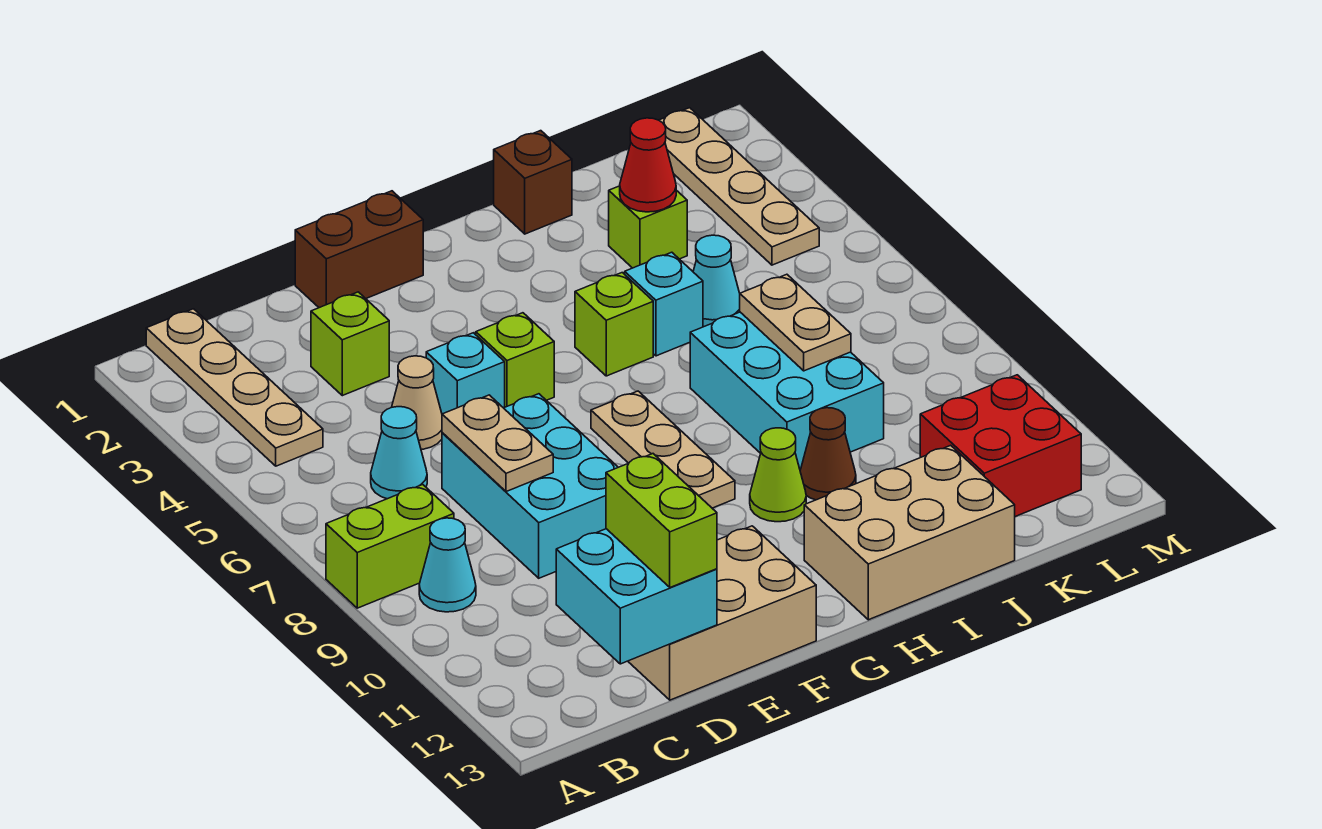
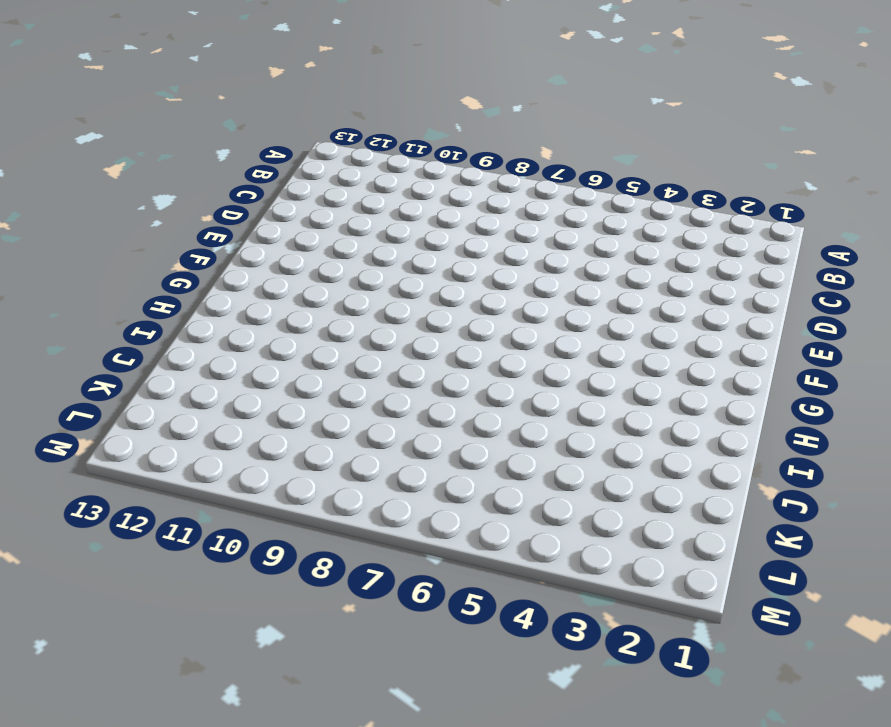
none -> lime 1x2 brick [326,485,454,608]
none -> tan 1x4 plate [146,309,323,466]
none -> cyan 1x1 cone [419,518,476,612]

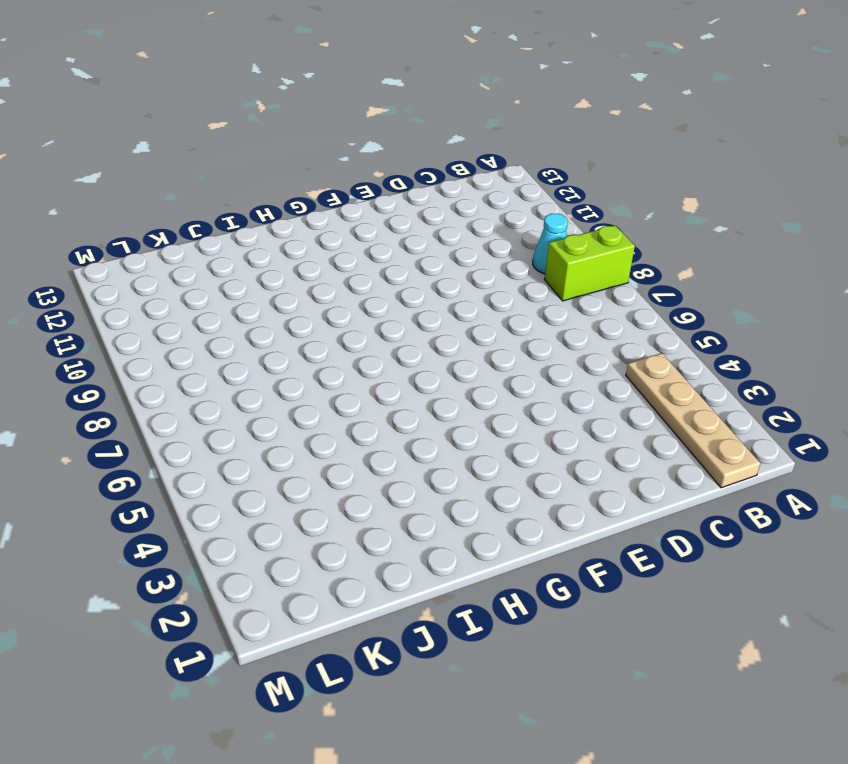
none -> cyan 1x1 cone [371,407,427,499]
none -> lime 1x1 brick [311,292,389,396]
none -> tan 1x1 cone [392,356,442,449]

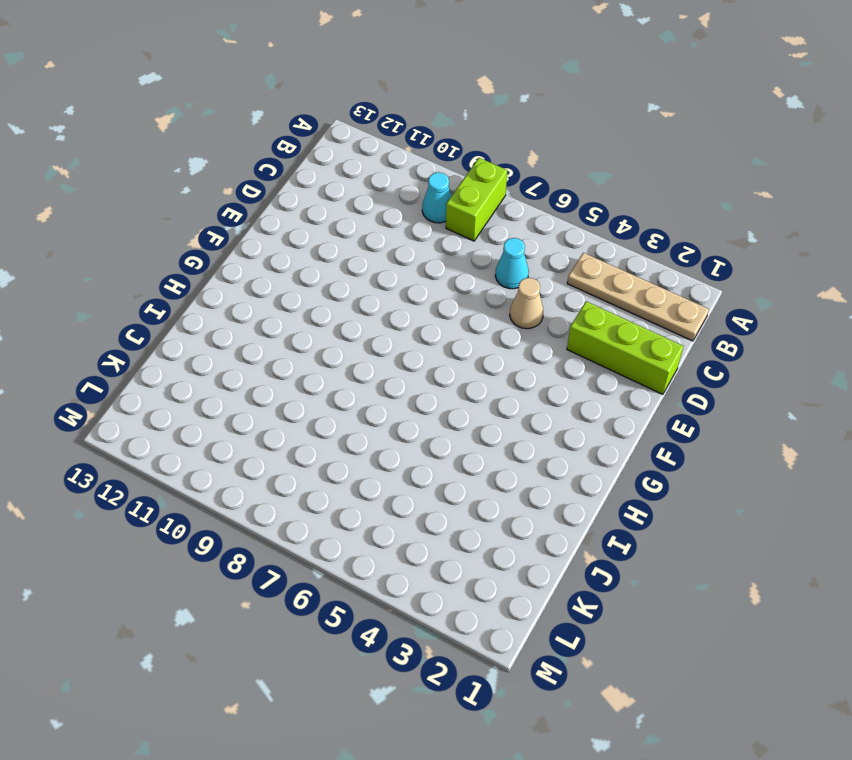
lime 1x3 brick [567,301,684,394] -> lime 1x1 brick [311,292,389,396]
none -> cyan 2x3 brick [442,394,618,578]
none -> tan 2x3 brick [628,526,816,700]
none -> brown 1x2 brick [295,191,423,308]

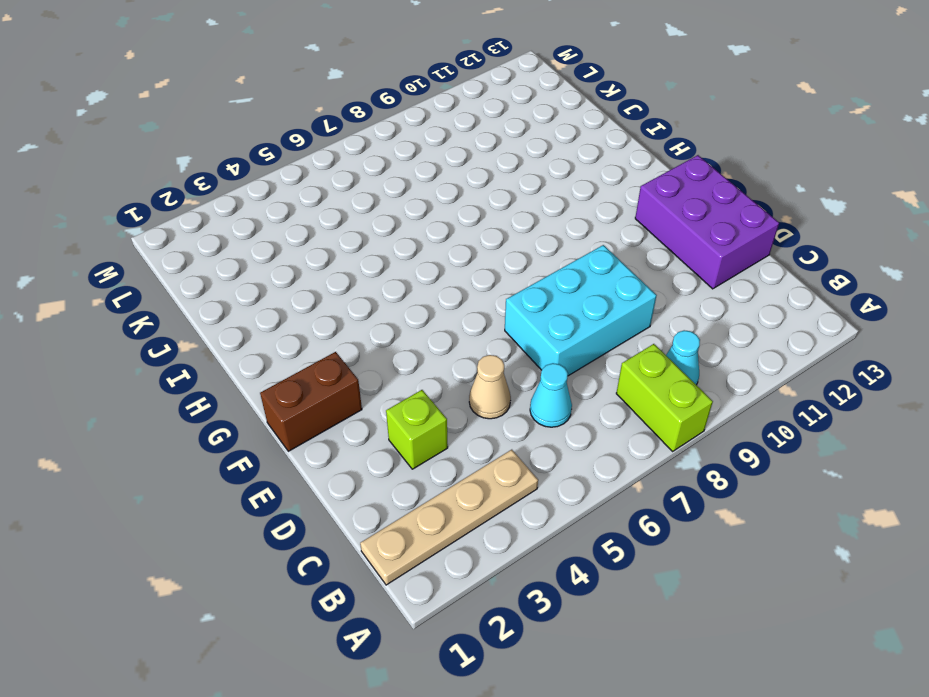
purple 2x3 brick [635,155,779,289] -> tan 2x3 brick [628,526,816,700]
brown 1x2 brick [260,352,362,451] -> brown 1x2 brick turned to [295,191,423,308]
none -> cyan 1x1 brick [426,333,505,414]
none -> lime 1x1 brick [476,313,554,407]
none -> tan 1x3 plate [591,391,735,508]

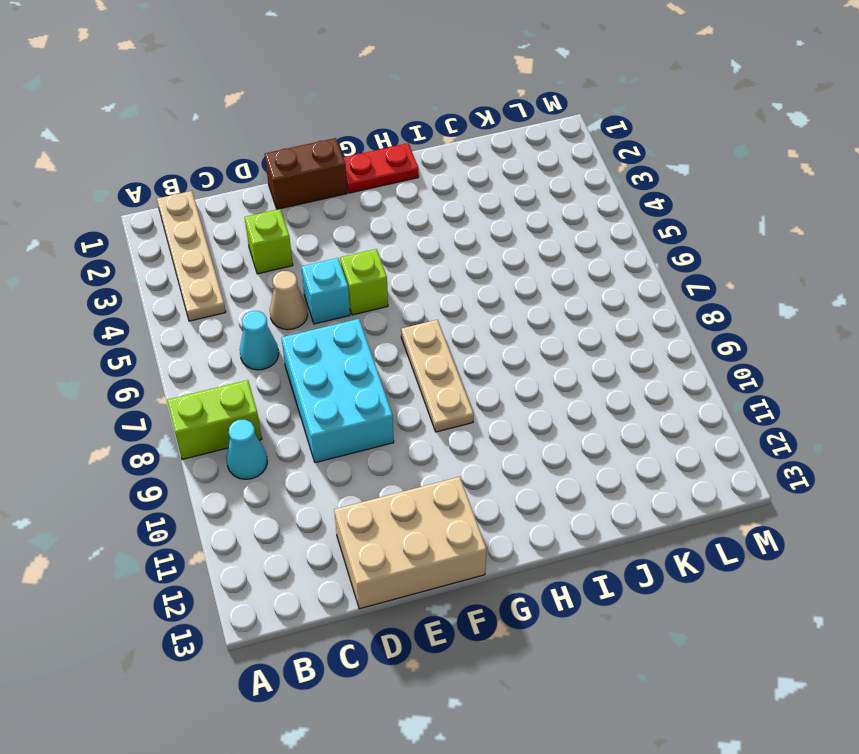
red 1x2 plate [343,143,419,193] -> none
none -> lime 1x1 brick [575,273,653,376]
none -> lime 1x1 cone [750,428,806,522]
none -> tan 2x3 brick [804,445,1015,620]

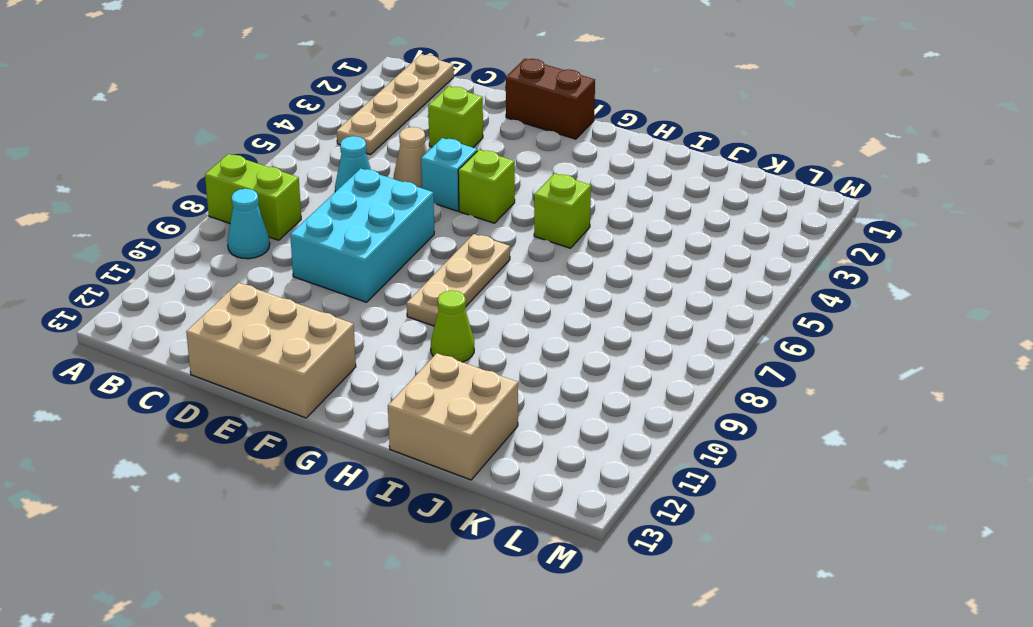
tan 2x2 brick [388,353,518,480] -> tan 2x3 brick [804,445,1015,620]
none -> brown 1x1 brick [494,131,572,234]
none -> cyan 1x1 brick [625,252,703,356]
none -> cyan 2x3 brick [690,312,884,470]

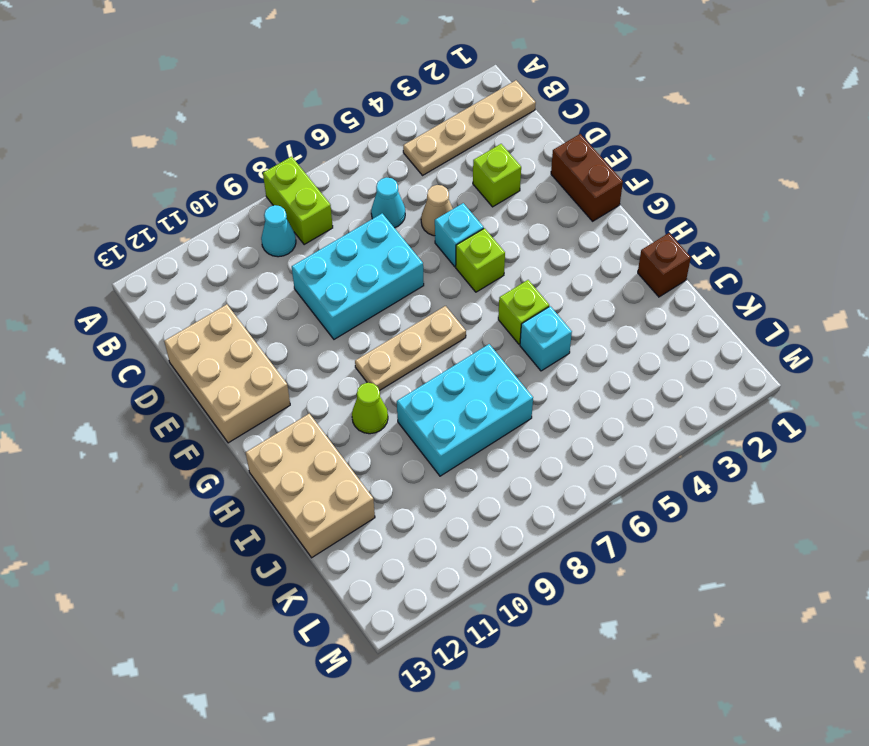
none -> brown 1x1 cone [800,408,856,500]
none -> lime 1x1 brick [609,186,687,268]
none -> cyan 1x1 cone [693,235,740,327]

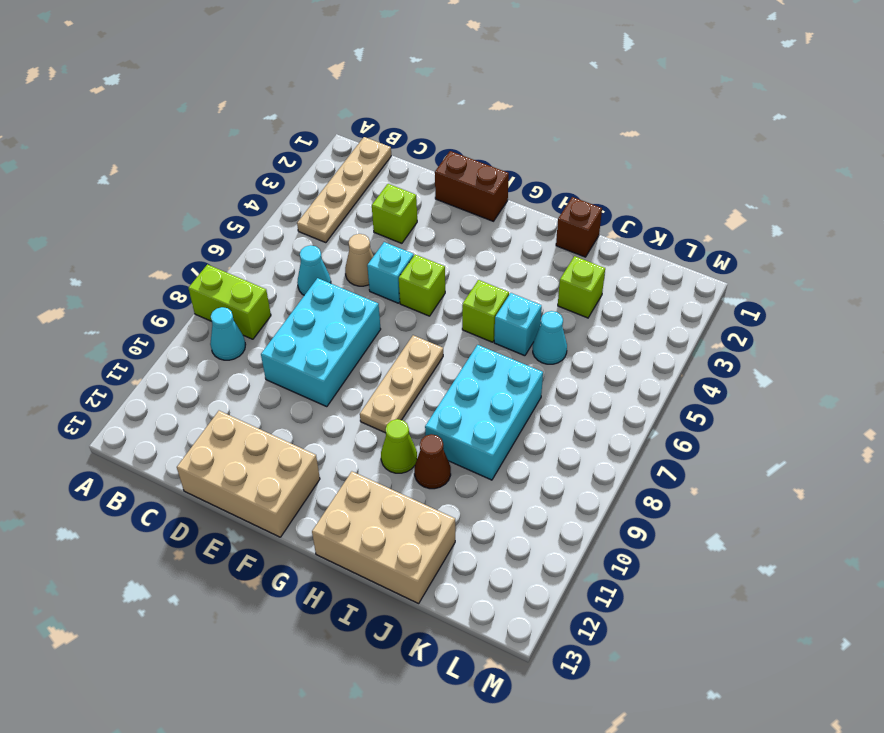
none -> red 2x2 brick [920,375,1081,517]
none -> tan 1x4 plate [659,108,819,265]
none -> cyan 2x2 brick [556,529,717,664]

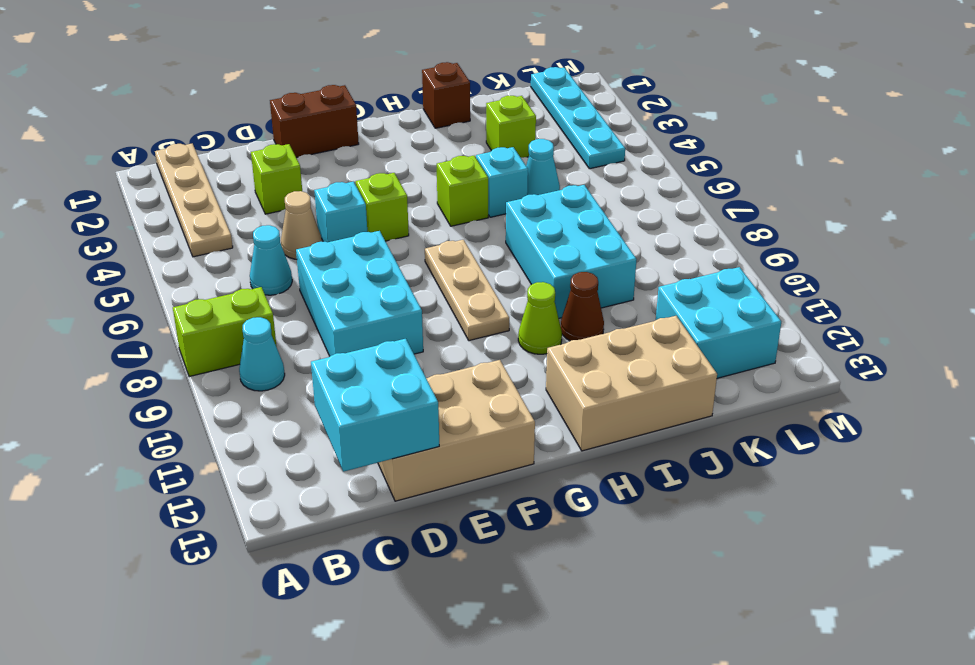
cyan 2x2 brick [656,267,781,378] -> red 2x2 brick [920,375,1081,517]
cyan 1x4 plate [531,67,625,169] -> tan 1x4 plate [659,108,819,265]
none -> tan 1x2 plate [442,395,553,492]
none -> red 1x1 cone [620,118,676,212]
none -> tan 1x2 plate [740,274,851,371]

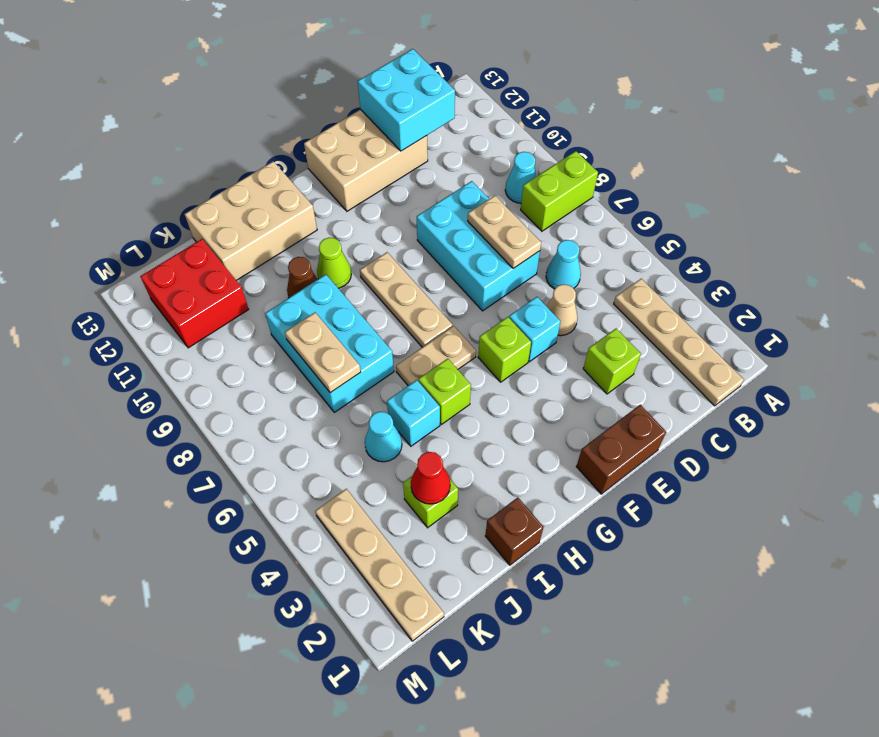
tan 1x2 plate [396,326,476,386] -> none
none -> lime 1x2 brick [606,454,717,587]

